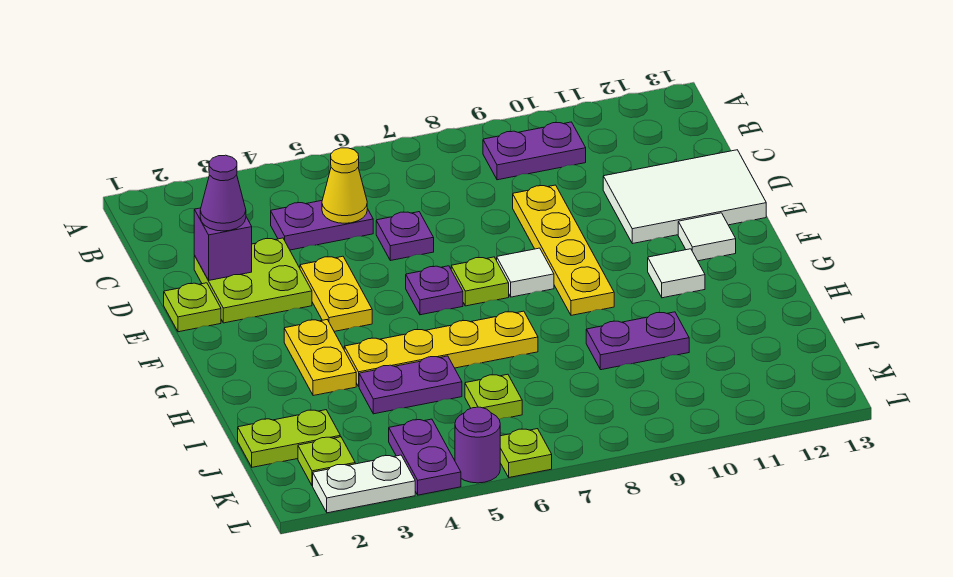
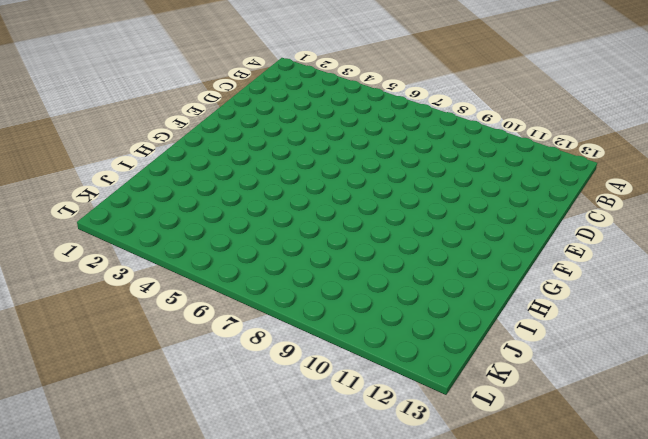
none -> purple 1x2 plate [483,122,586,180]
none -> purple 1x2 plate [271,201,373,250]
none -> lime 2x2 plate [194,238,312,323]

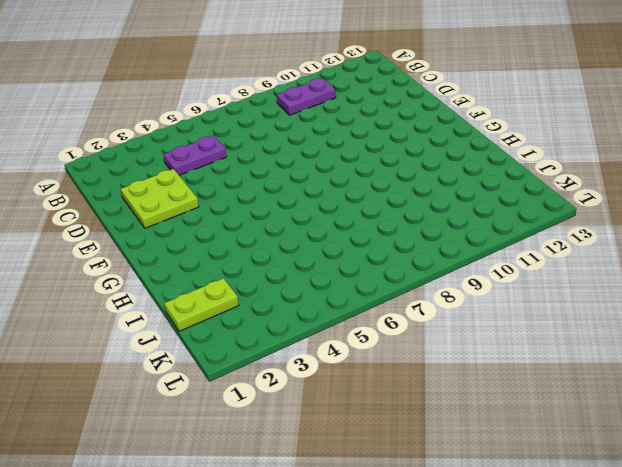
none -> purple 1x1 plate [376,212,434,261]
none -> yellow 1x4 plate [513,185,614,315]
none -> white 2x3 tile [603,150,766,244]

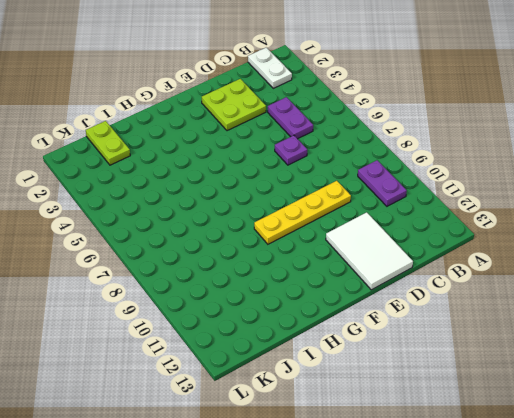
white 1x2 plate [248,48,292,88] -> white 1x2 plate moved to [313,455,415,513]
none -> lime 1x1 plate [164,283,221,332]
none -> yellow 1x2 plate [300,256,372,331]
none -> purple 1x1 plate [406,266,463,315]

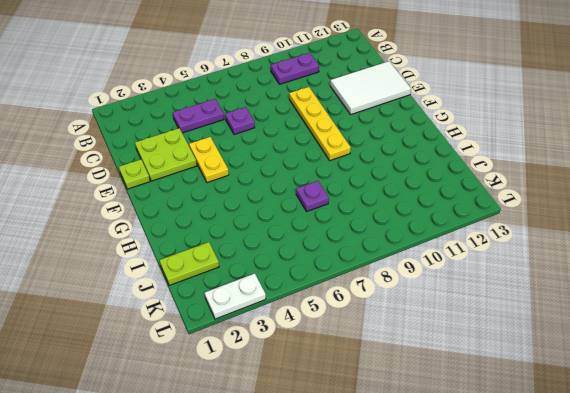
purple 1x1 plate [296,181,329,211] -> purple 1x1 plate moved to [406,266,463,315]
none -> lime 1x1 plate [451,257,509,306]
none -> white 1x1 tile [497,248,554,297]
none -> white 1x1 tile [678,213,736,261]

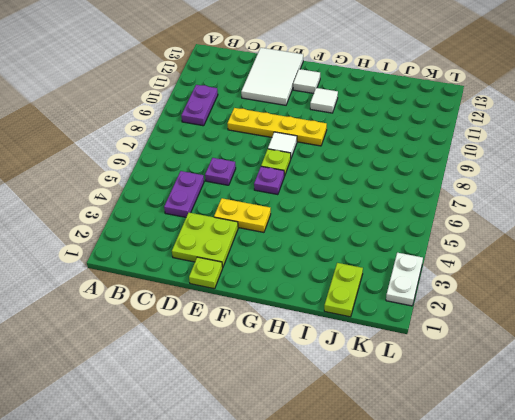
none -> yellow 1x2 plate [284,320,356,396]
none -> yellow 1x4 plate [344,311,538,386]
none -> purple 1x2 plate [359,356,462,414]

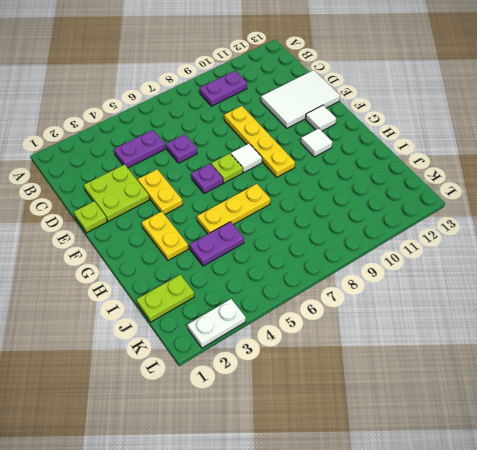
yellow 1x3 plate [197,184,270,234] -> yellow 1x4 plate [344,311,538,386]
none -> purple 1x2 plate [586,312,689,370]
none -> lime 1x1 plate [465,374,522,419]
none -> lime 1x1 plate [298,437,355,486]

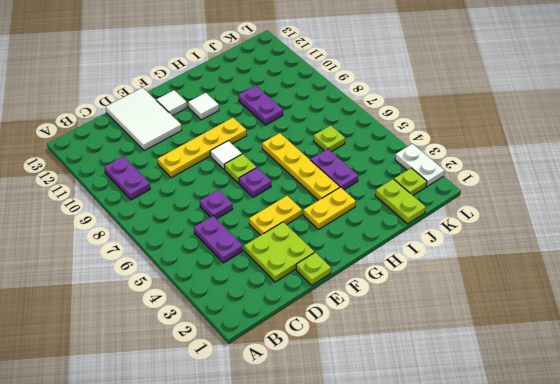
none -> purple 1x2 plate [389,419,461,495]
none -> purple 1x1 round brick [455,407,500,483]
none -> lime 1x1 plate [500,429,552,477]

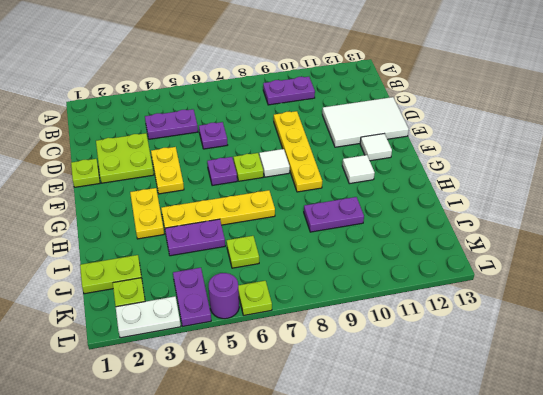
none -> yellow 1x1 cone [322,148,367,223]
none -> purple 1x1 brick [194,208,252,280]
none -> purple 1x1 cone [200,155,246,231]

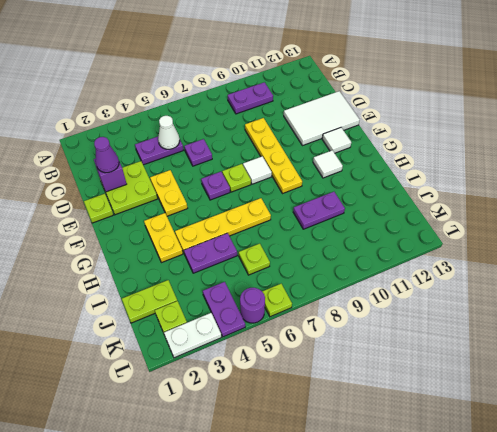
white 1x1 cone [158,116,180,149] -> yellow 1x1 cone [322,148,367,223]

